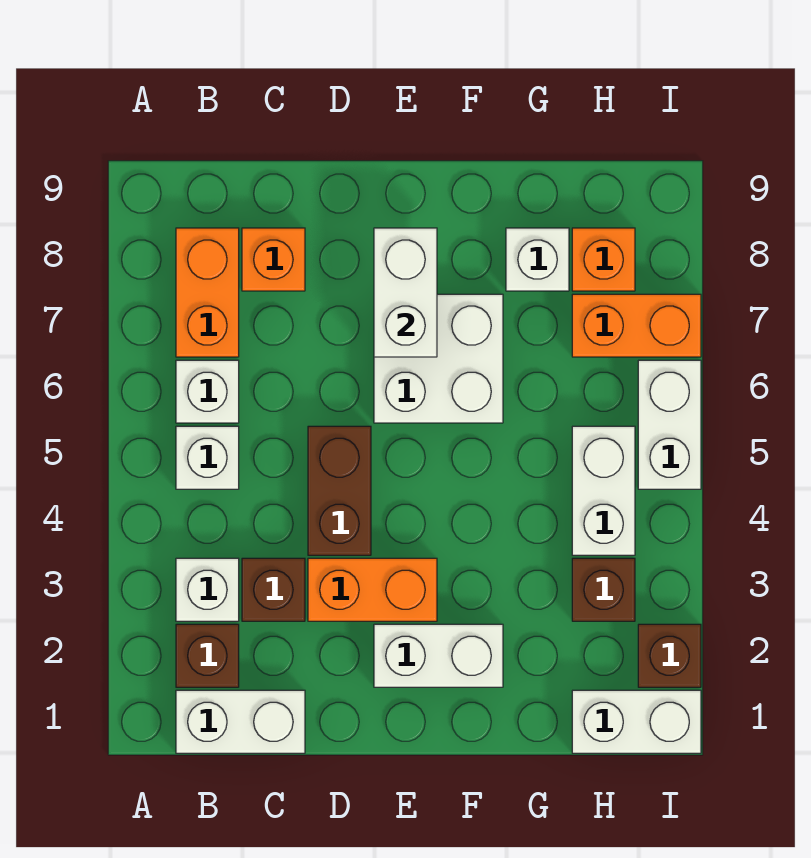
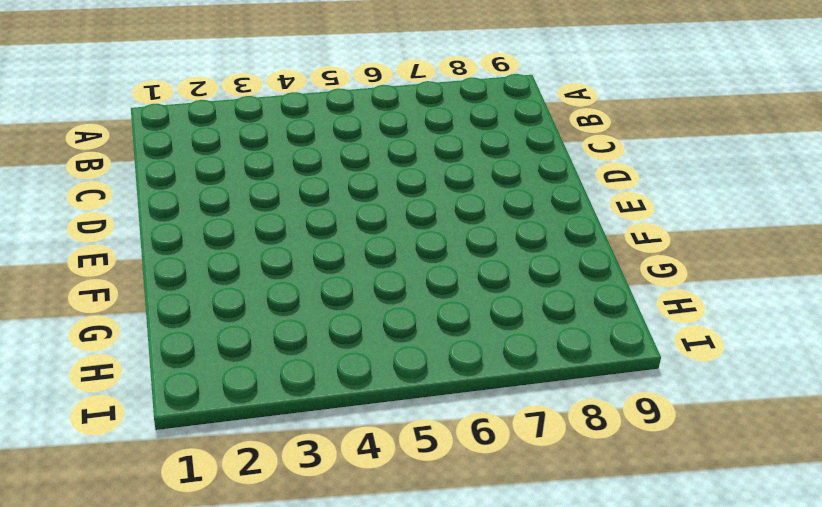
none -> white 1x2 brick [176,690,305,753]
none -> brown 1x1 brick [176,624,239,687]
none -> white 1x1 brick [176,558,239,621]

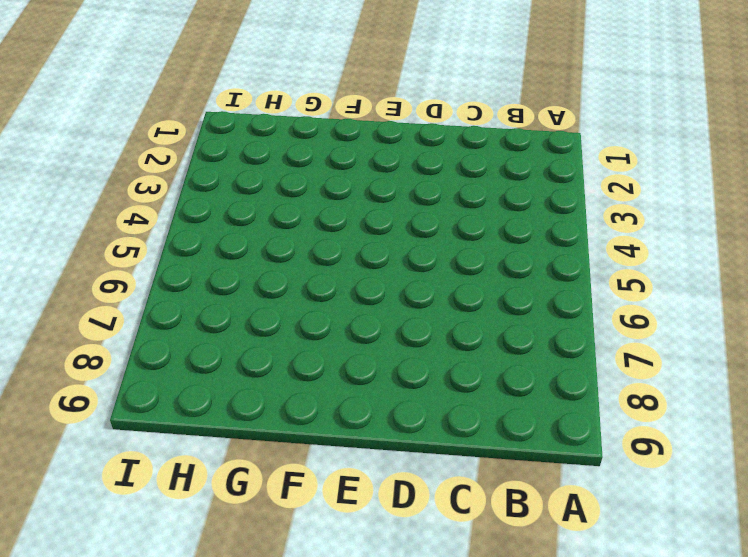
none -> white 1x2 brick [176,690,305,753]
none -> brown 1x1 brick [176,624,239,687]
none -> white 1x1 brick [176,558,239,621]

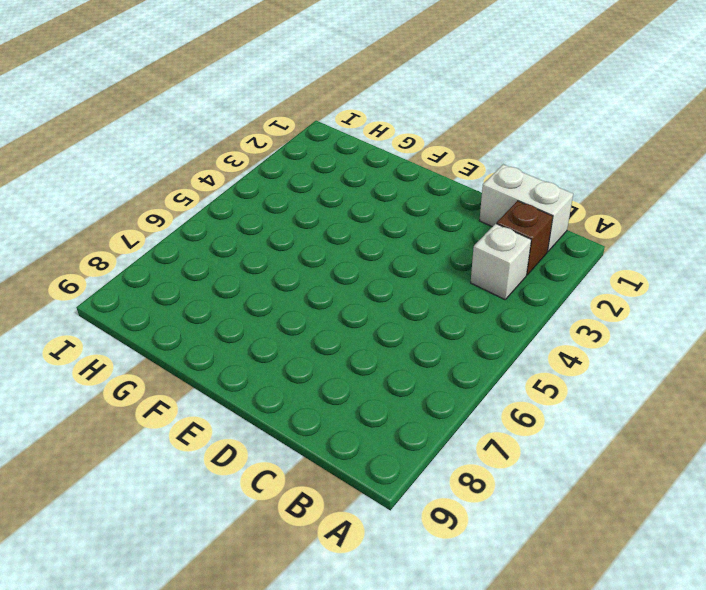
none -> white 1x1 brick [176,426,239,489]
none -> white 1x1 brick [176,360,239,423]
none -> orange 1x2 brick [176,228,239,357]

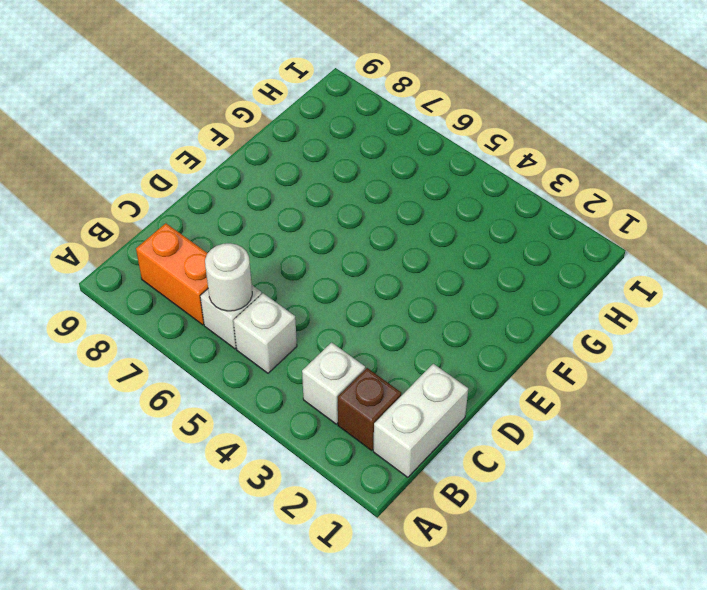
white 1x1 round brick [205,243,252,311] -> none
none -> brown 1x1 brick [242,558,305,621]
none -> orange 1x1 brick [242,228,305,291]
none -> orange 1x2 brick [308,558,437,621]

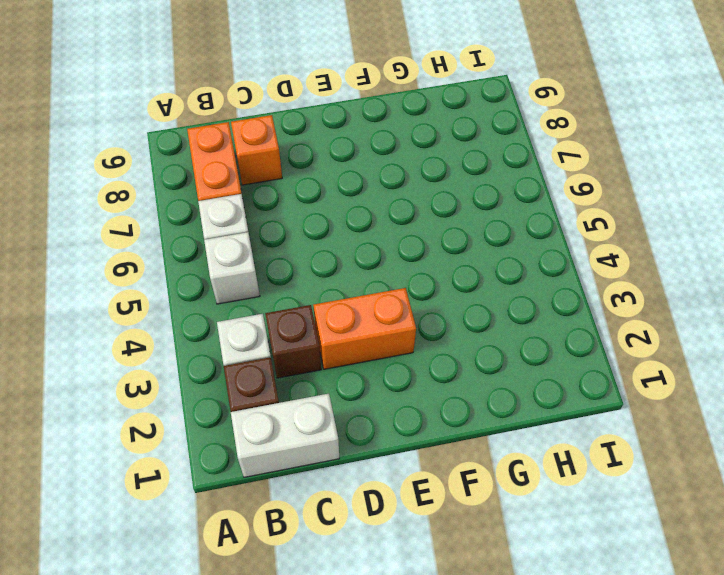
none -> brown 1x2 brick [308,426,371,555]
none -> white 1x2 brick [374,624,503,687]
none -> white 2x2 brick [374,294,503,423]

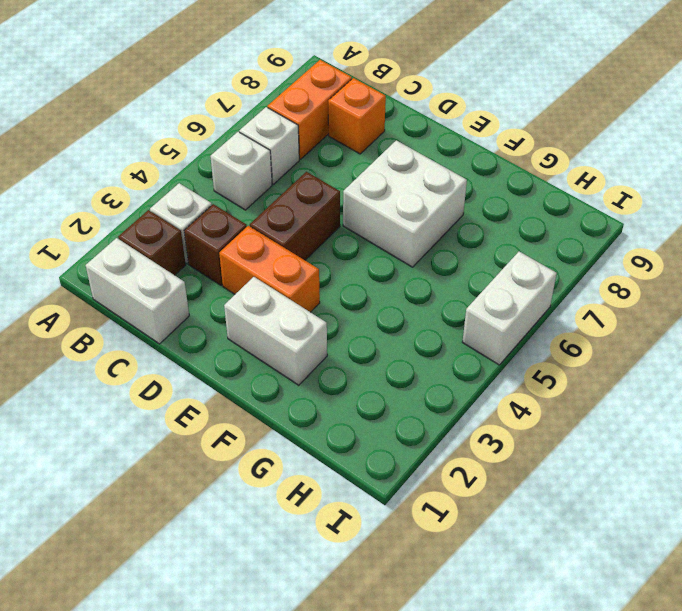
none -> white 1x1 brick [506,228,569,291]
none -> white 1x2 brick [572,690,701,753]
none -> brown 1x1 brick [572,558,635,621]

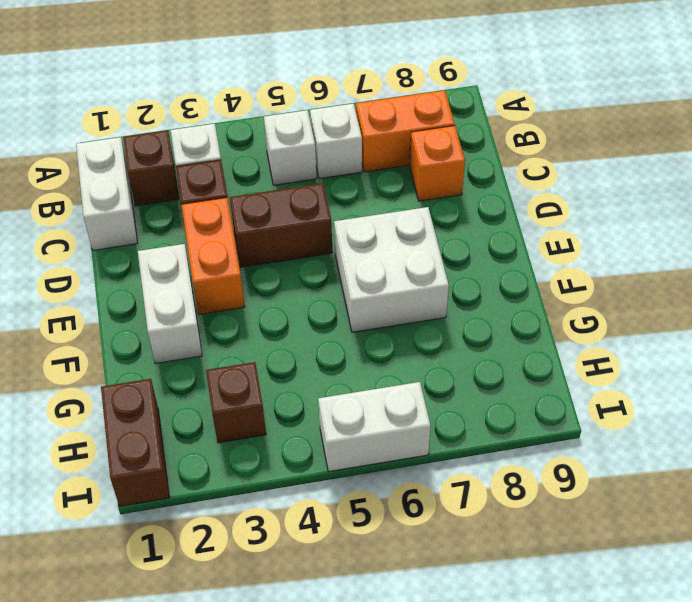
brown 1x2 brick [101,379,169,506] -> white 1x2 brick [572,690,701,753]
none -> white 1x1 brick [506,228,569,291]
none -> white 1x2 brick [572,426,635,555]
none -> orange 1x2 brick [572,294,701,357]

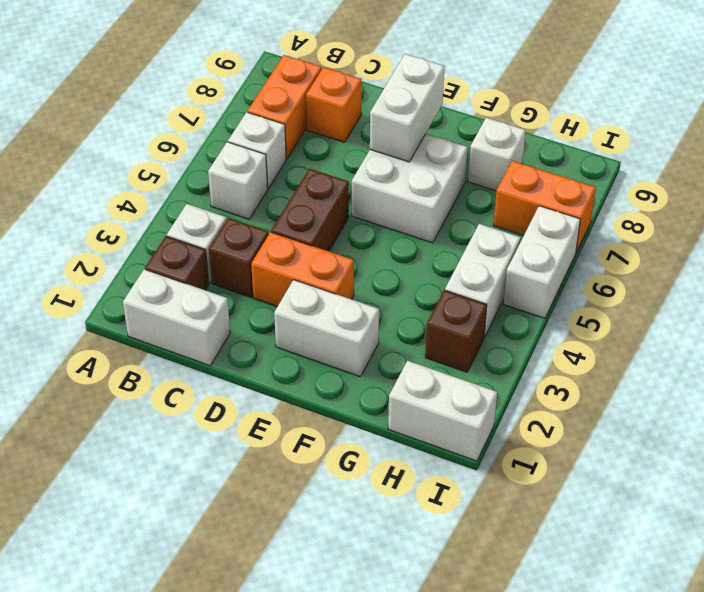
none -> orange 1x1 brick [572,228,635,291]
none -> brown 1x1 brick [638,624,701,687]

